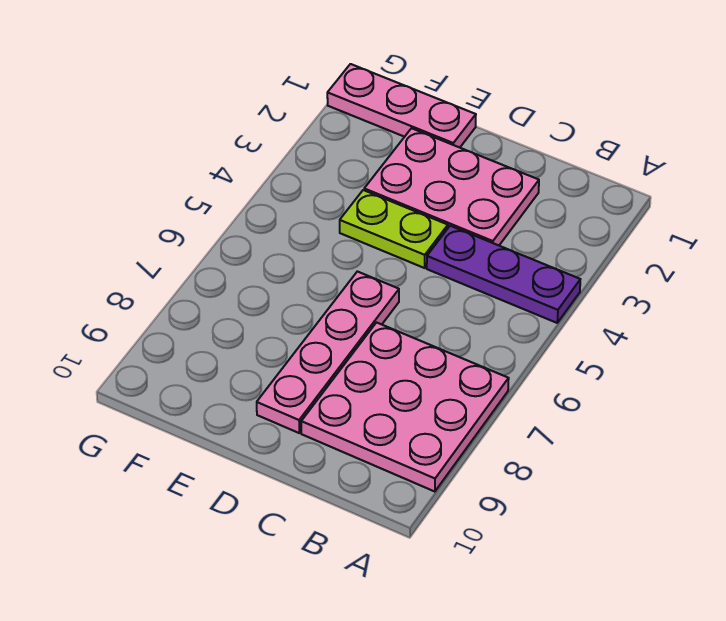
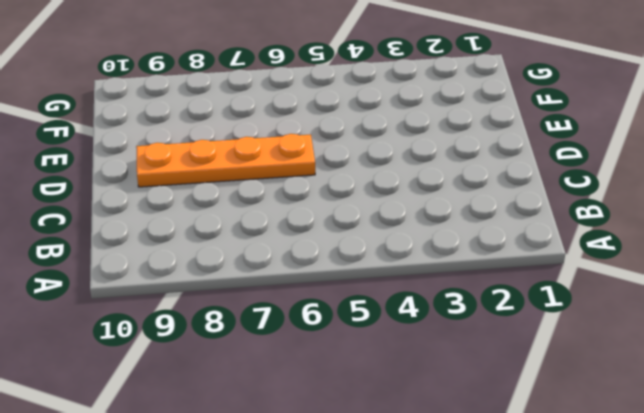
orange 1x4 plate [136,134,315,187] -> pink 1x4 plate [257,271,399,433]
none -> purple 1x3 plate [427,226,580,323]
none -> pink 3x3 plate [301,323,509,492]

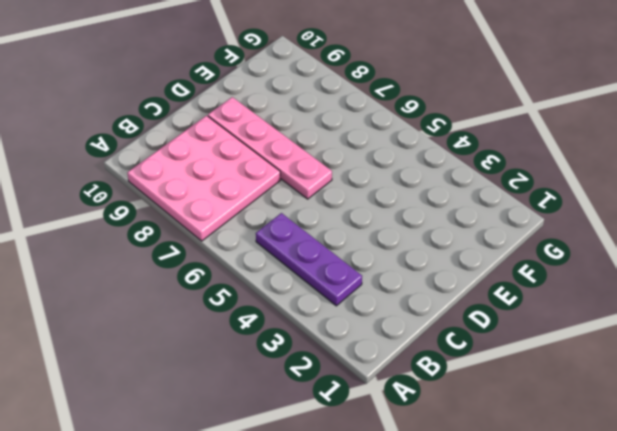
purple 1x3 plate [256,213,362,306] -> purple 1x3 plate turned to [427,226,580,323]
none -> pink 2x3 plate [364,128,539,245]
none -> lime 1x2 plate [340,190,448,268]

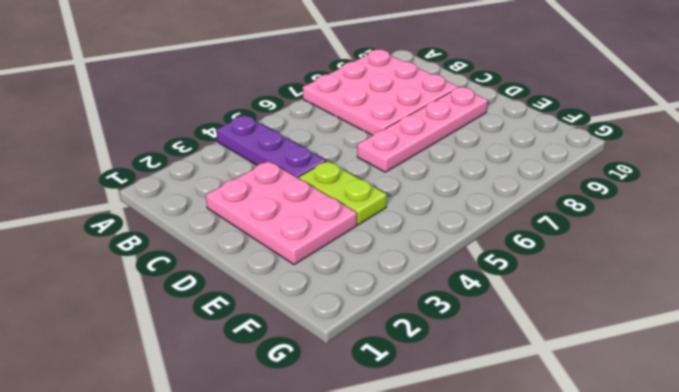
none -> pink 1x3 plate [327,64,476,148]

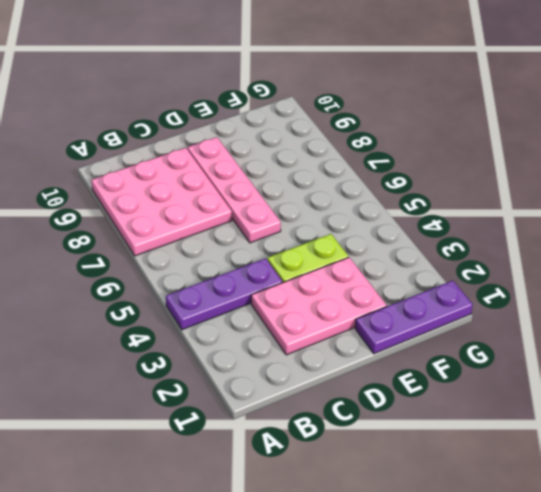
purple 1x3 plate [355,281,473,354] -> pink 1x3 plate [327,64,476,148]

